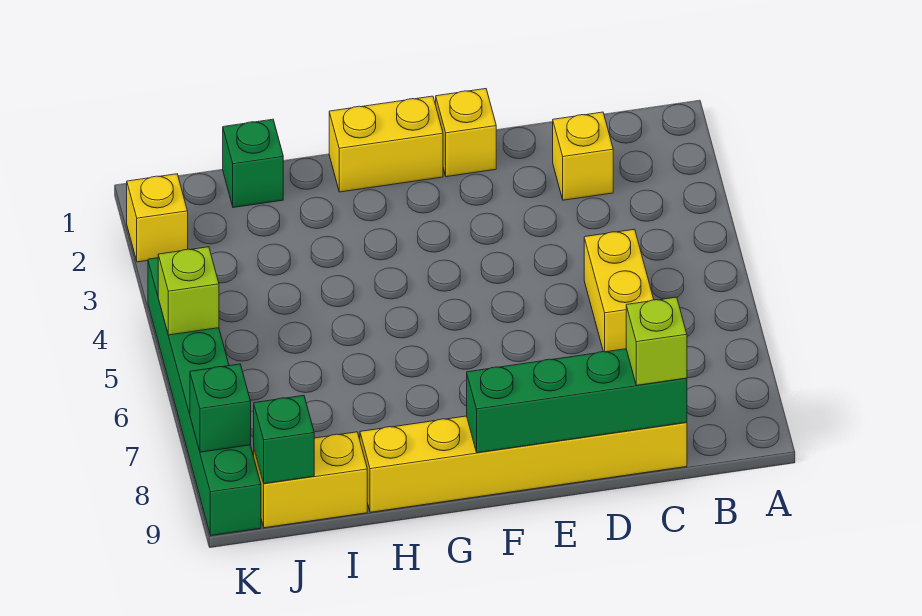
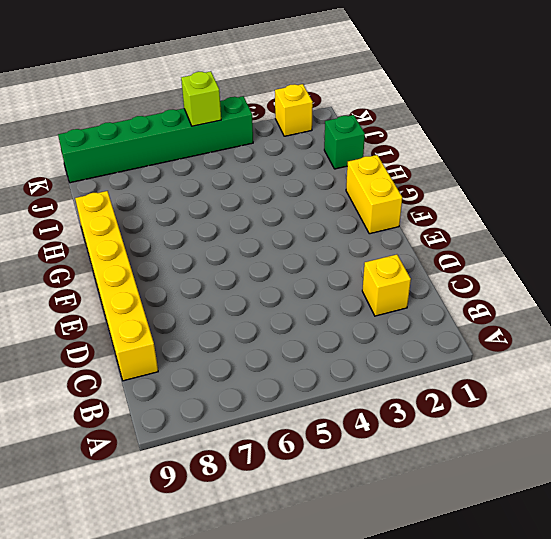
none -> yellow 1x2 brick [584,229,654,352]
none -> yellow 1x1 brick [436,89,496,177]
none -> yellow 1x2 brick [254,432,367,528]

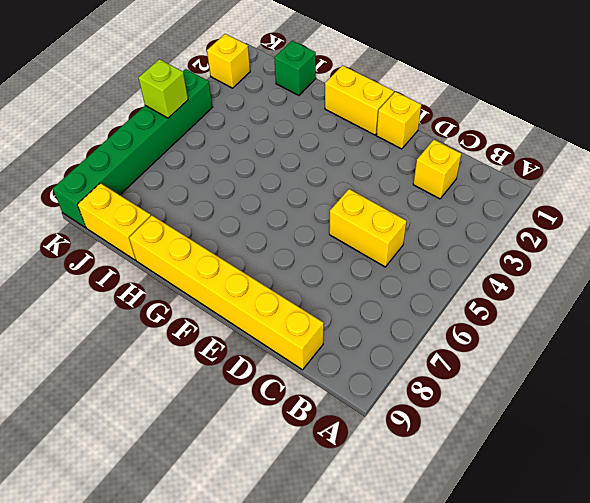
yellow 1x2 brick [329,189,407,267] -> yellow 1x2 brick turned to [584,229,654,352]
none -> green 1x4 brick [467,349,687,453]
none -> green 1x1 brick [254,395,314,484]
none -> green 1x1 brick [190,364,251,452]

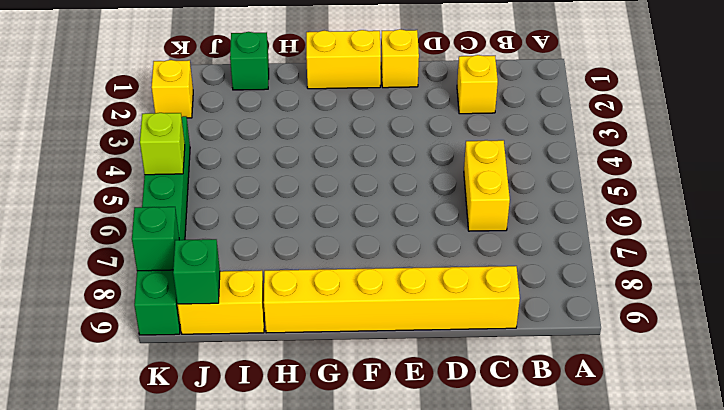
none -> green 1x4 brick [467,349,687,453]
none -> lime 1x1 brick [626,297,687,385]

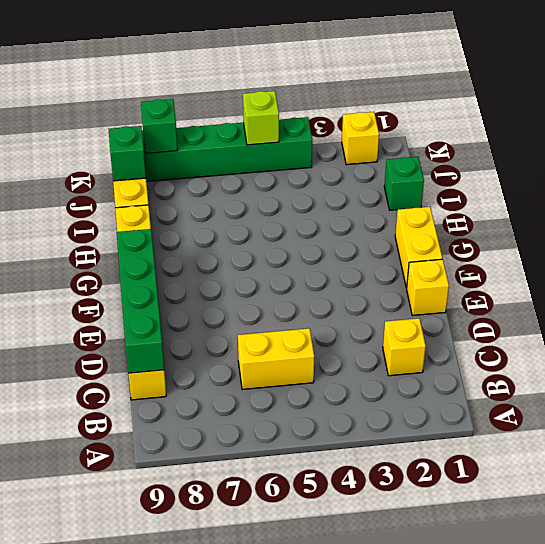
none -> lime 1x1 brick [626,297,687,385]

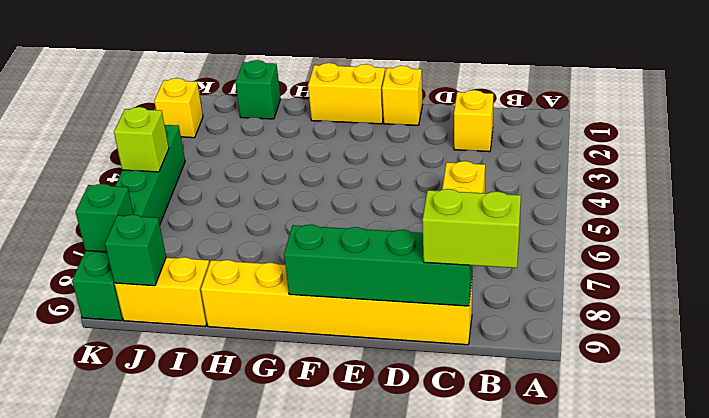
lime 1x2 brick [422,189,521,268] -> lime 1x1 brick [626,297,687,385]

